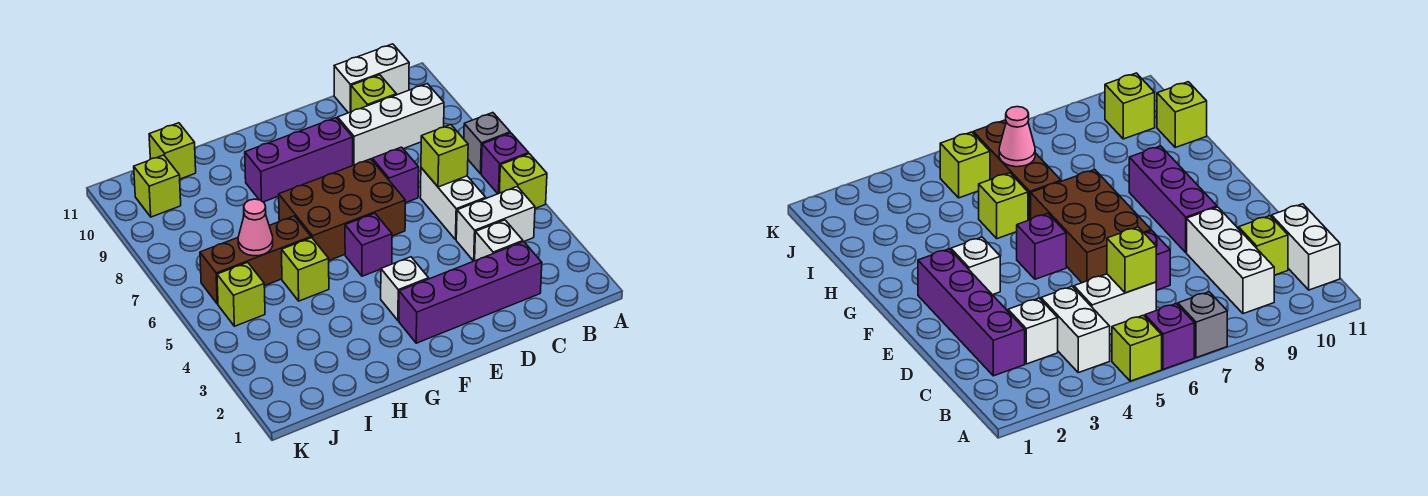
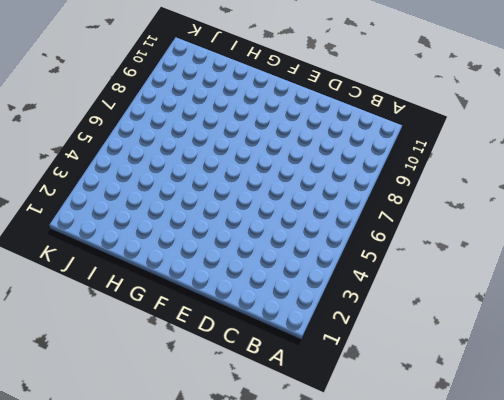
none -> lime 1x1 brick [499,154,547,208]
none -> purple 1x1 brick [481,133,529,194]
none -> grey 1x1 brick [464,113,510,174]

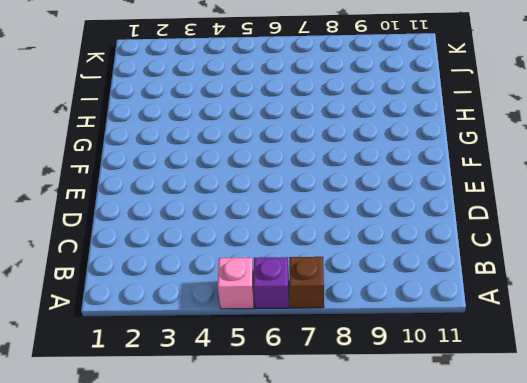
pink 1x1 brick [218,258,254,309] -> lime 1x1 brick [499,154,547,208]
brown 1x1 brick [289,257,324,308] -> grey 1x1 brick [464,113,510,174]
none -> white 1x2 brick [456,187,535,261]
none -> white 1x3 brick [338,84,444,165]
none -> white 1x2 brick [334,44,409,113]

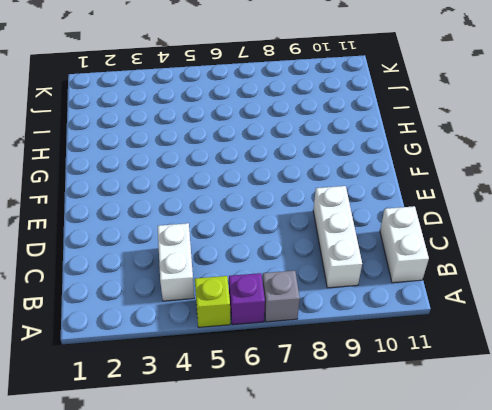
none -> purple 1x4 brick [399,242,542,343]
none -> white 1x1 brick [475,220,523,261]
none -> white 1x2 brick [420,168,486,240]

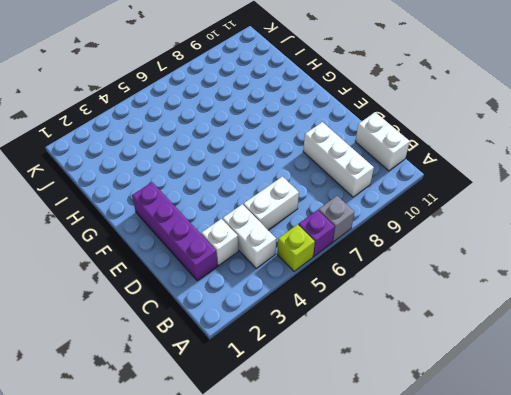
none -> lime 1x1 brick [351,75,396,112]
none -> purple 1x1 brick [372,147,419,203]
none -> brown 2x3 brick [279,159,405,260]

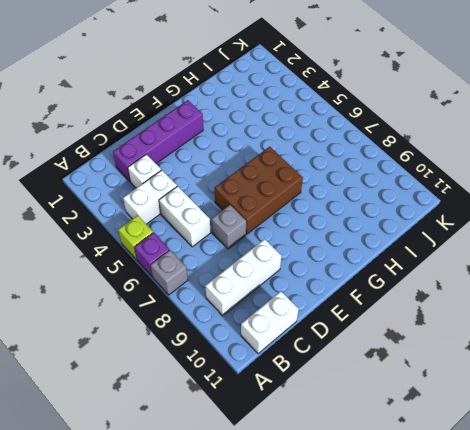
grey 1x1 brick [212,205,246,249] -> purple 1x1 brick [372,147,419,203]
none -> lime 1x1 brick [351,75,396,112]
none -> purple 1x3 brick [245,118,353,202]
none -> white 1x1 brick [381,257,429,321]

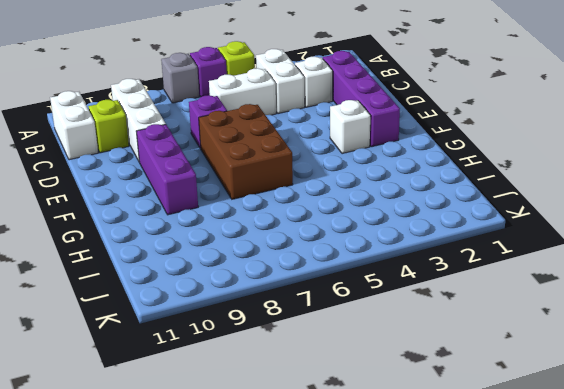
none -> purple 1x1 brick [345,213,392,276]
none -> lime 1x1 brick [282,238,329,301]
none -> brown 1x3 brick [200,216,311,304]

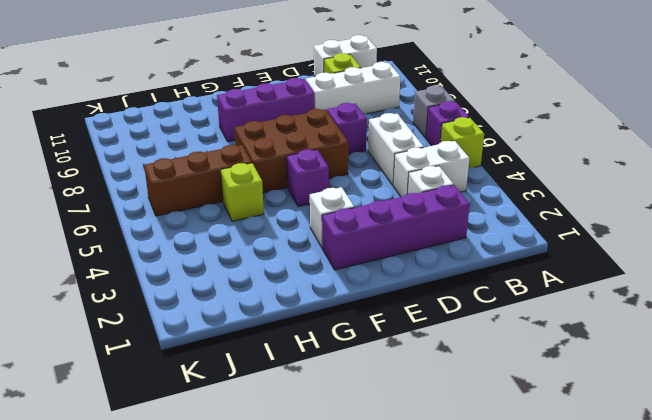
none -> lime 1x1 brick [149,123,196,179]
none -> lime 1x1 brick [217,262,265,326]
none -> lime 1x1 brick [134,155,181,217]

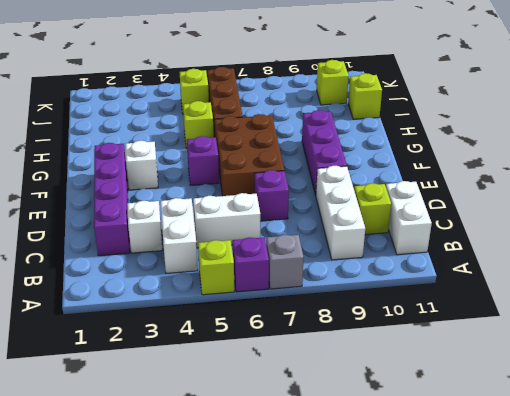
none -> lime 1x1 brick [421,125,468,187]
none -> pink 1x1 cone [238,199,273,256]

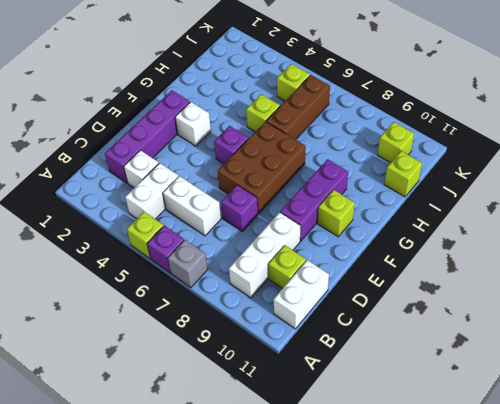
lime 1x1 brick [318,190,355,237] -> lime 1x1 brick moved to [421,125,468,187]
none -> pink 1x1 cone [238,199,273,256]

